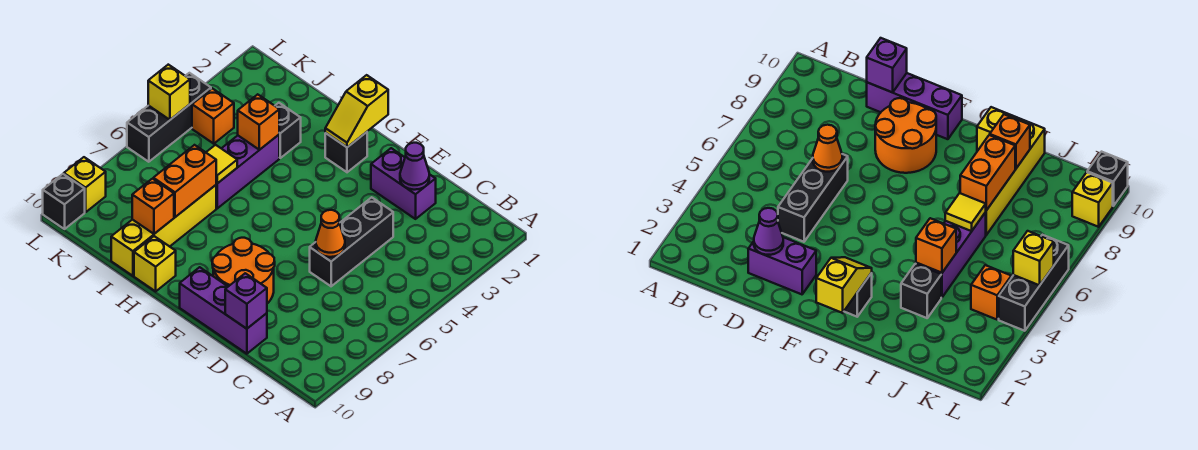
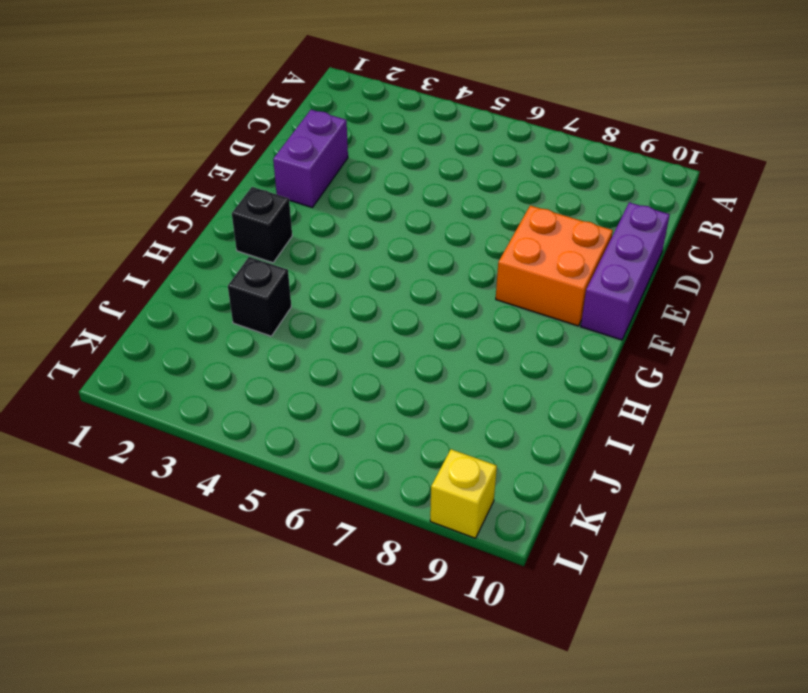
orange 2x2 brick [496,205,613,326] -> orange 2x2 round brick [212,238,275,303]
none -> black 1x3 brick [310,197,393,286]
none -> yellow 1x1 brick [134,236,176,291]
none -> purple 1x3 brick [216,135,279,208]

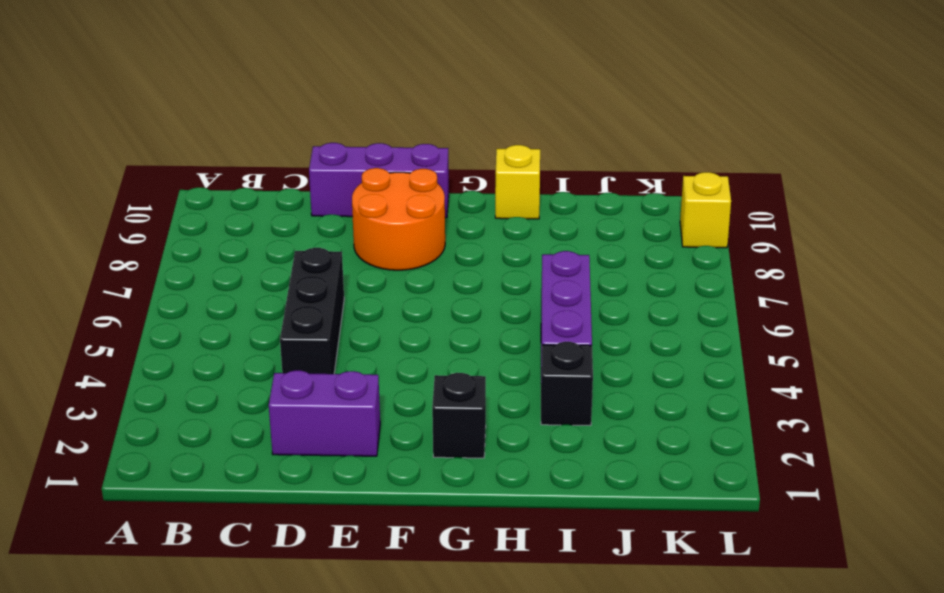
none -> yellow 1x4 brick [111,185,216,276]
none -> orange 1x1 brick [192,88,234,144]
none -> black 1x3 brick [127,73,211,162]

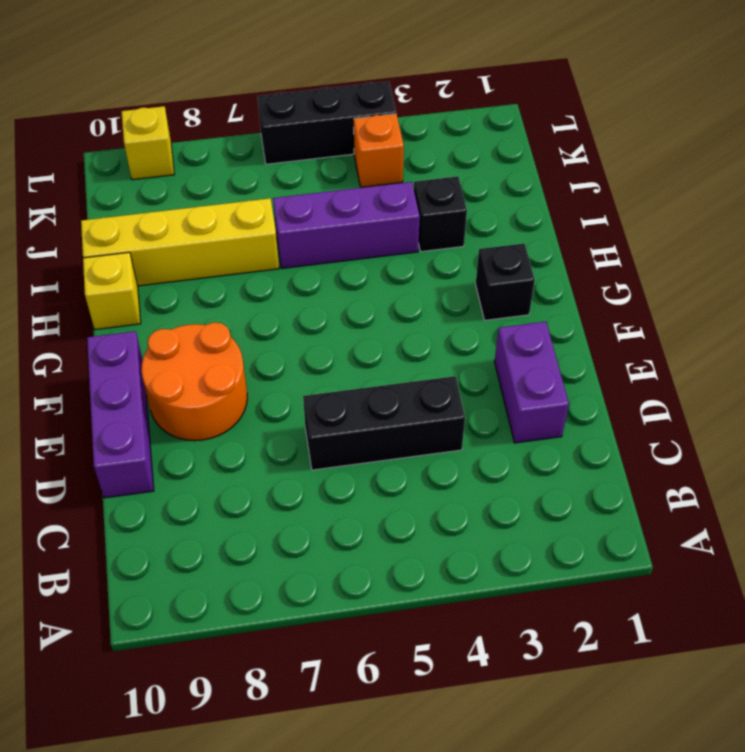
none -> black 1x1 brick [43,174,85,229]
none -> purple 1x1 cone [400,143,429,190]
none -> orange 1x1 cone [316,210,345,257]

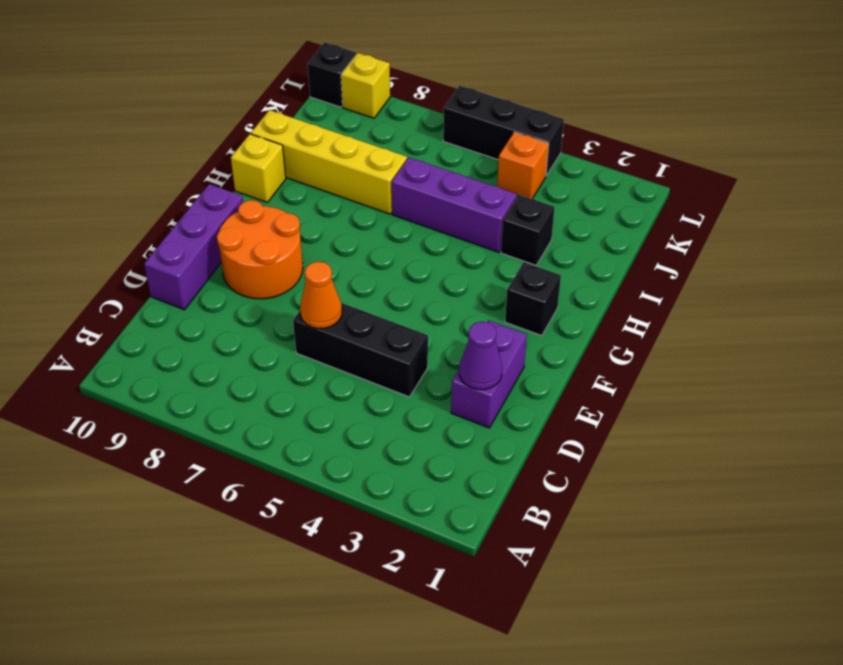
none -> purple 1x1 brick [225,273,267,329]
none -> yellow 1x2 slope [325,75,388,147]
none -> orange 1x1 brick [238,94,279,150]

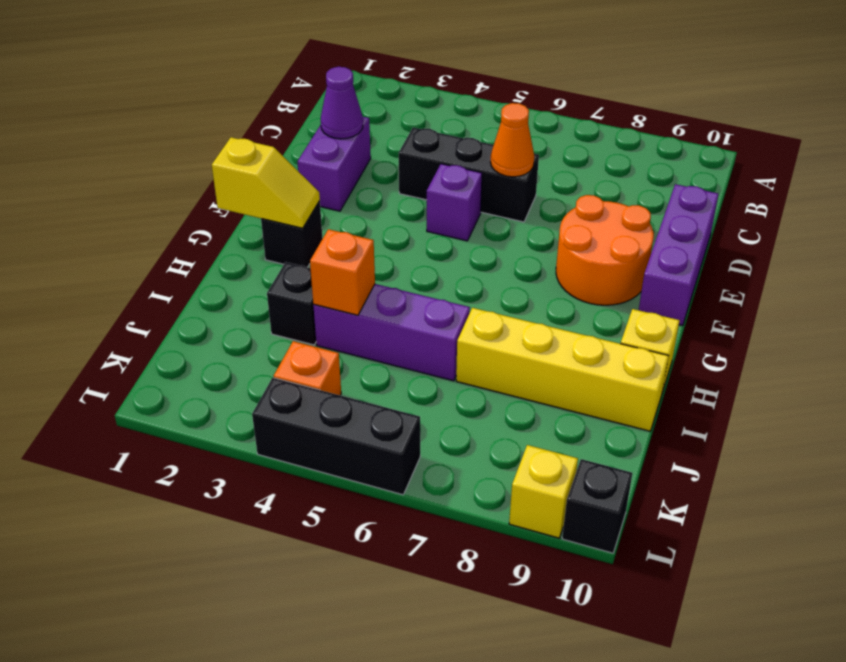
purple 1x1 brick [427,164,482,241] -> purple 1x1 brick moved to [225,273,267,329]
none -> yellow 1x1 tile [206,145,237,183]
none -> orange 1x2 brick [153,145,216,217]
none -> orange 1x1 brick [132,179,174,234]

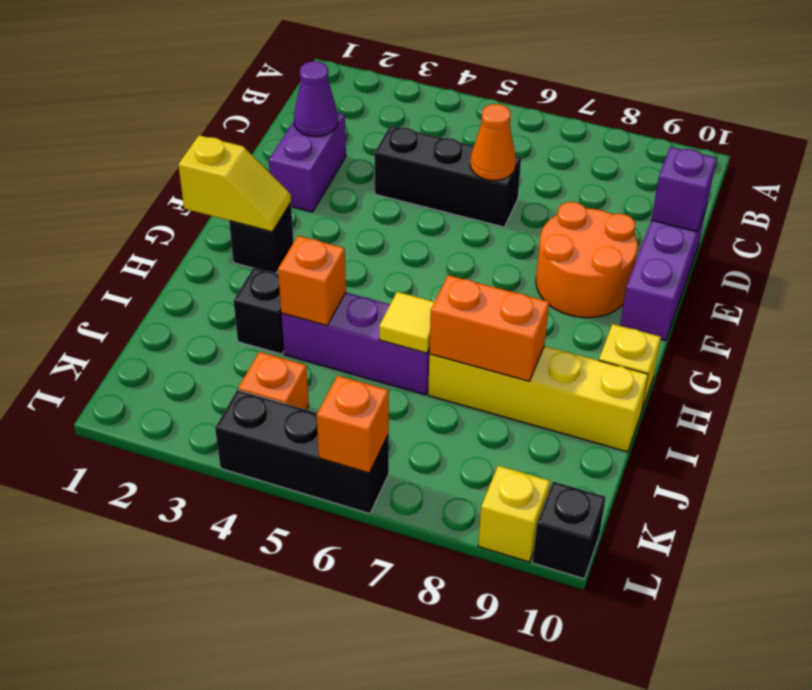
orange 1x1 brick [317,375,389,473] -> orange 1x1 brick moved to [132,179,174,234]
none -> yellow 1x1 brick [148,65,190,120]

